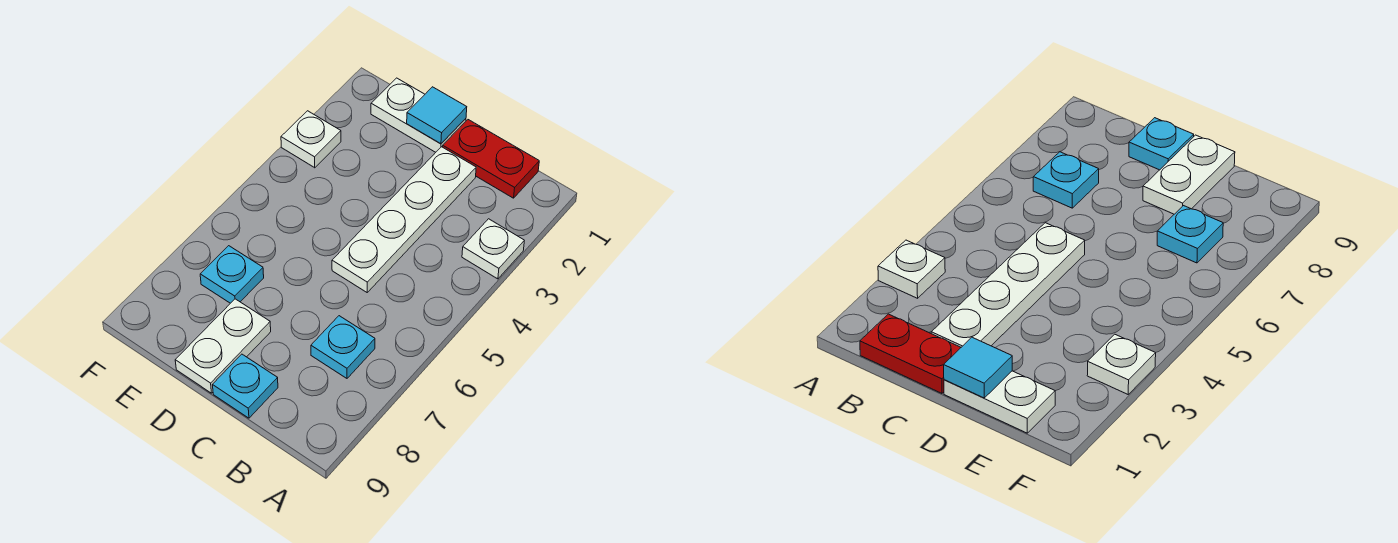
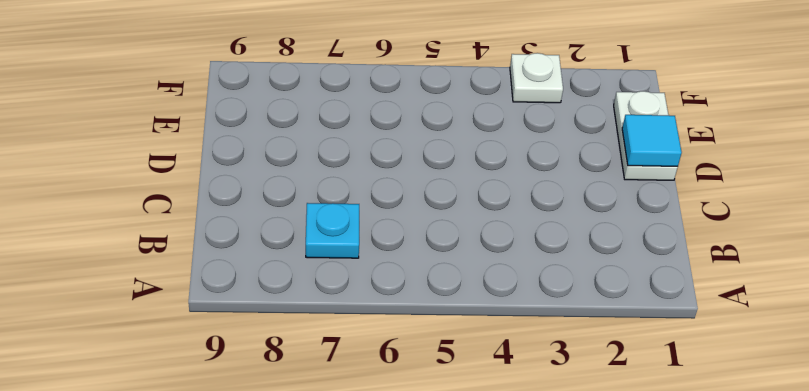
none -> white 1x1 plate [462,219,524,279]
none -> red 1x2 plate [443,120,539,198]

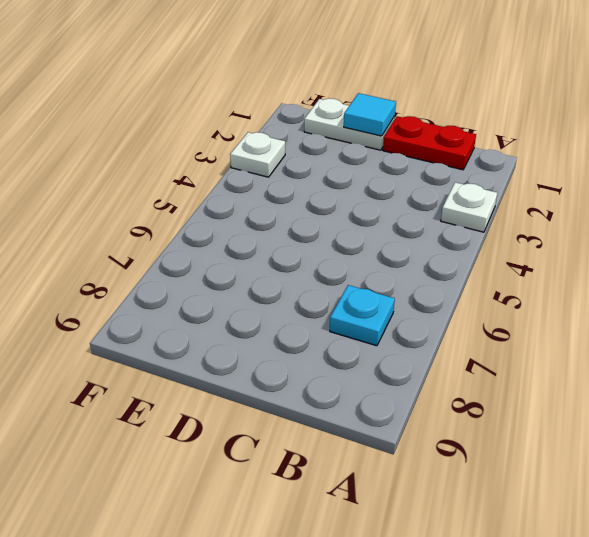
none -> white 1x4 plate [332,147,476,292]
none -> cyan 1x1 plate [213,354,278,418]

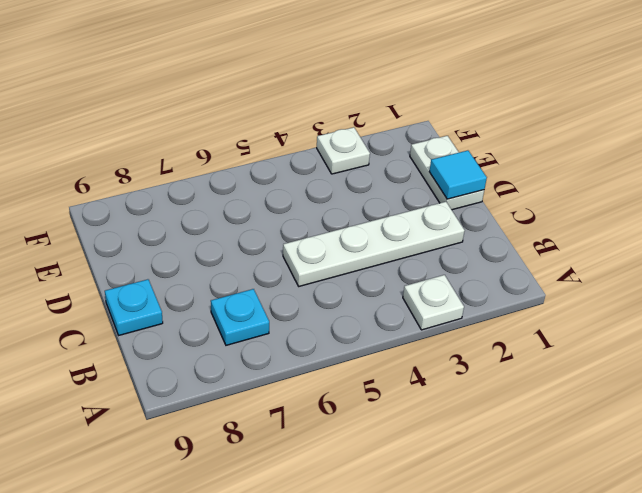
none -> red 1x2 plate [443,120,539,198]
none -> white 1x2 plate [175,299,271,393]

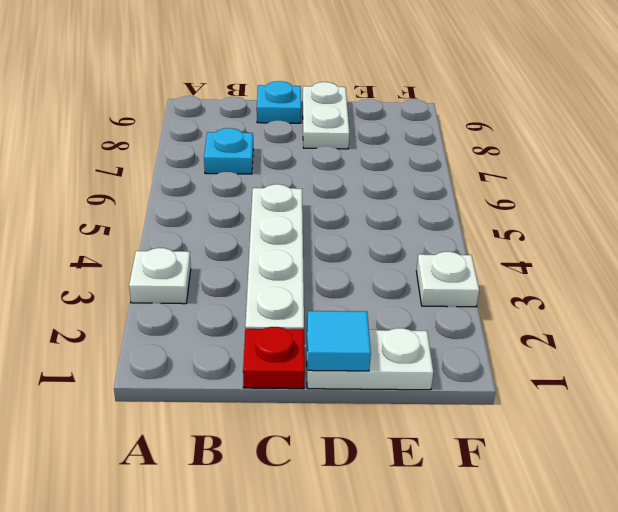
red 1x1 plate [243,327,305,389] -> red 1x2 plate [443,120,539,198]
none -> cyan 1x1 plate [200,246,264,303]

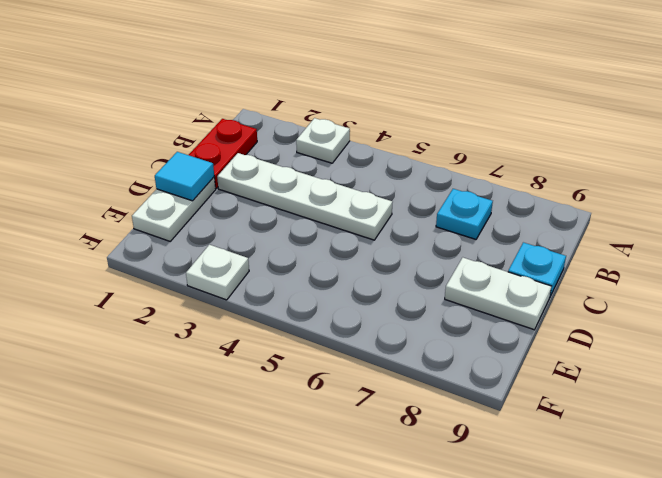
none -> cyan 1x1 plate [200,246,264,303]

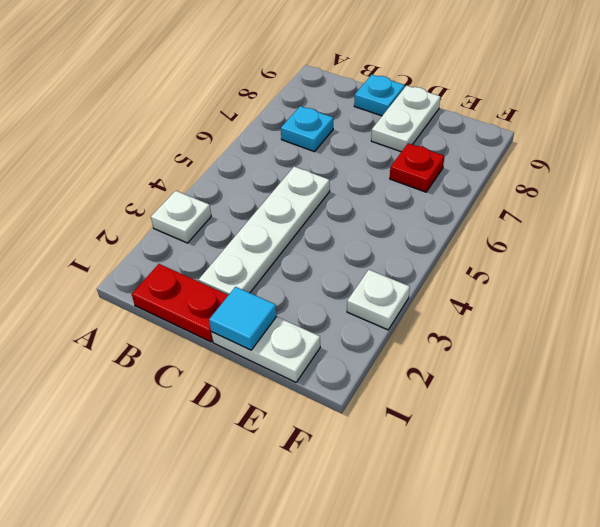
red 1x1 plate [390,143,444,192] -> cyan 1x1 plate [200,246,264,303]

